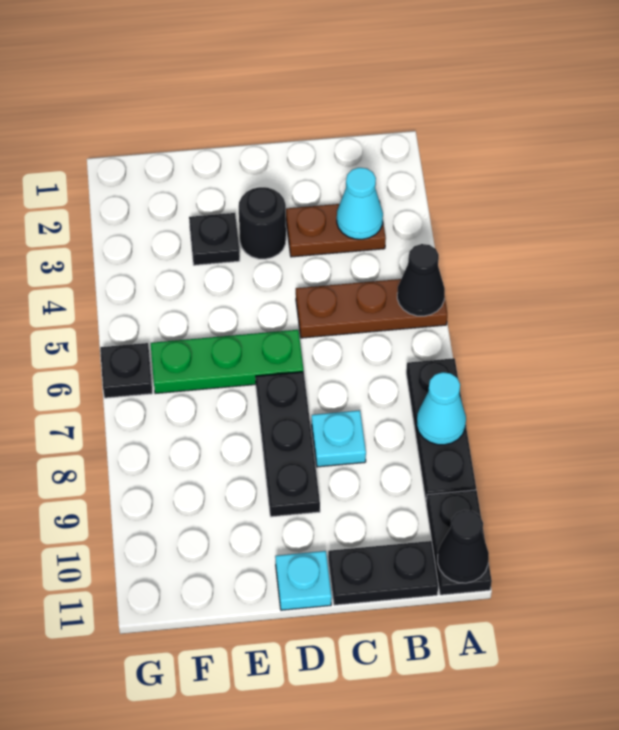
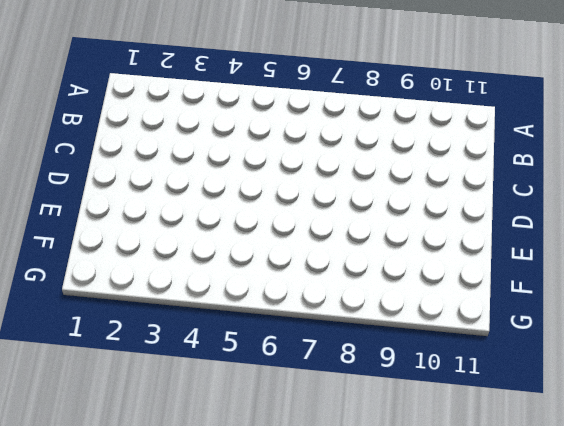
none -> brown 1x3 plate [296,279,447,338]
none -> black 1x3 plate [406,358,476,501]
none -> black 1x2 plate [426,490,492,595]

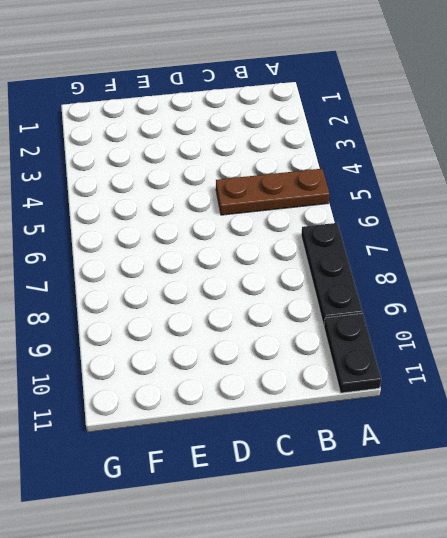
none -> brown 1x2 plate [286,200,386,257]
none -> black 1x2 plate [328,541,438,605]
none -> cyan 1x1 plate [312,410,366,467]

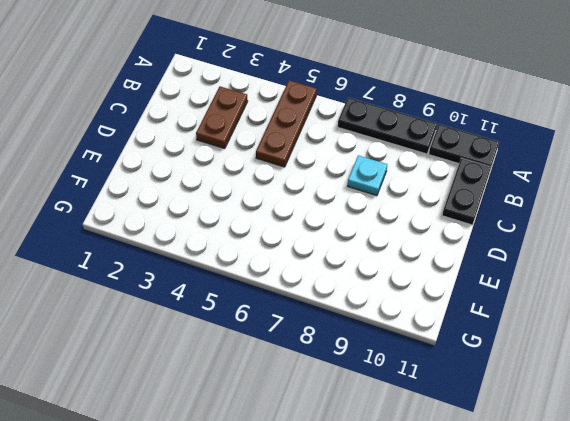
none -> black 1x1 round brick [239,187,286,259]
none -> green 1x3 plate [151,330,303,394]
none -> black 1x3 plate [256,372,320,517]

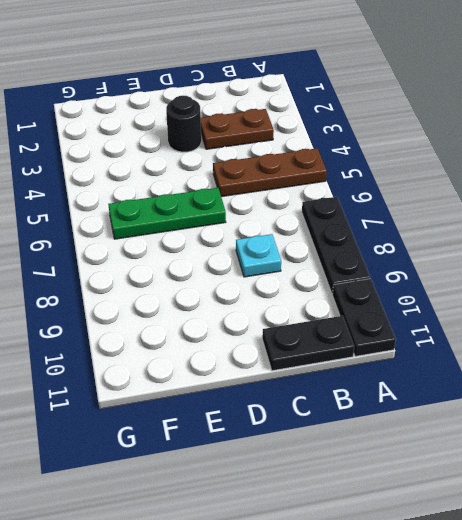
none -> black 1x3 plate [256,372,320,517]
none -> cyan 1x1 plate [275,551,332,610]
none -> black 1x1 plate [189,213,240,265]

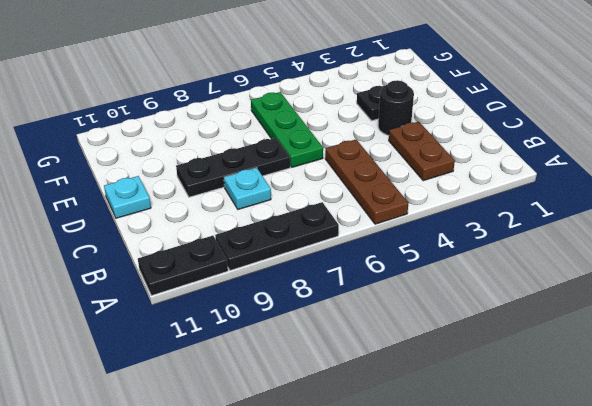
none -> black 1x2 plate [328,541,438,605]
none -> black 1x1 plate [100,343,152,398]
none -> black 1x1 cone [397,244,445,316]

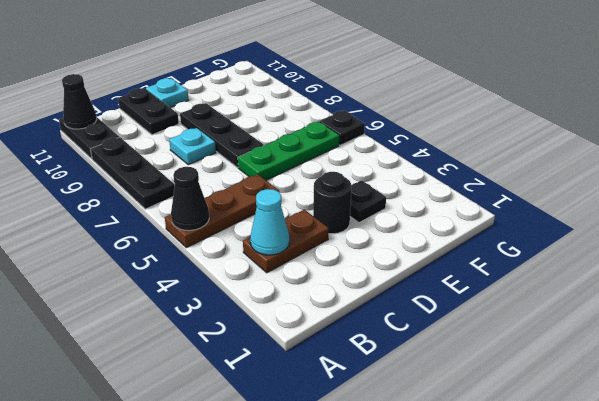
black 1x2 plate [118,88,179,135] -> black 1x2 plate turned to [328,541,438,605]
none -> cyan 1x1 cone [417,372,466,445]

